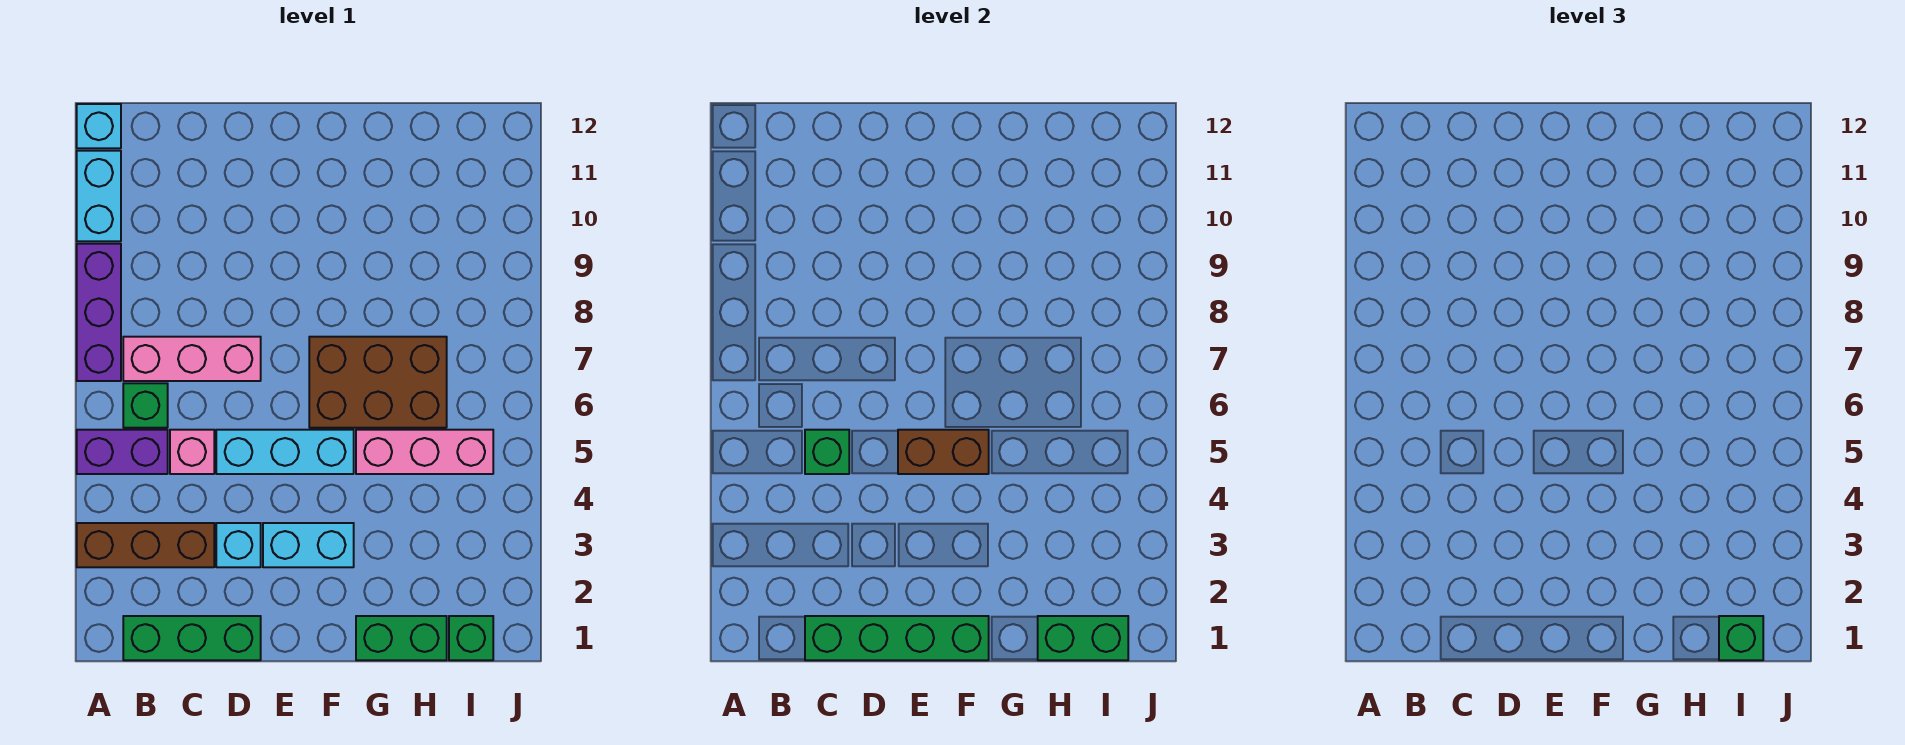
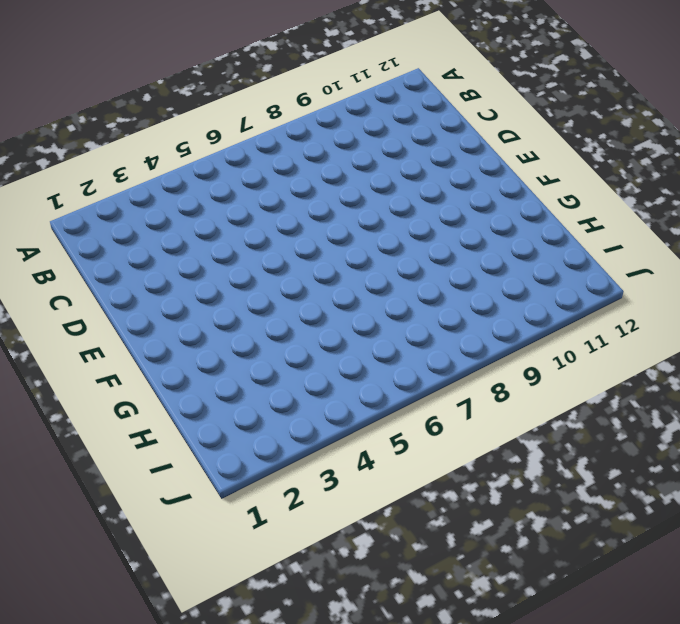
none -> brown 1x3 brick [77,523,214,567]
none -> purple 1x2 brick [77,430,168,474]
none -> purple 1x3 brick [77,244,121,381]

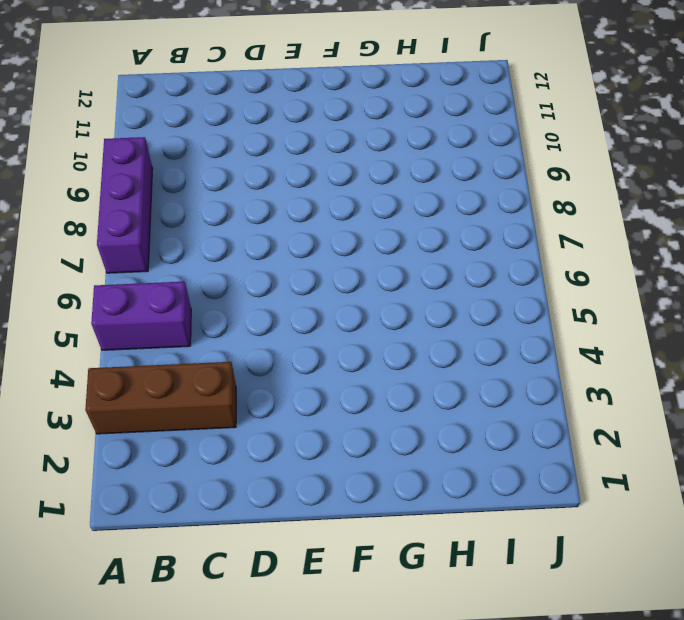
none -> cyan 1x2 brick [77,151,121,241]
none -> cyan 1x1 brick [77,104,121,148]
none -> green 1x3 brick [123,616,261,660]

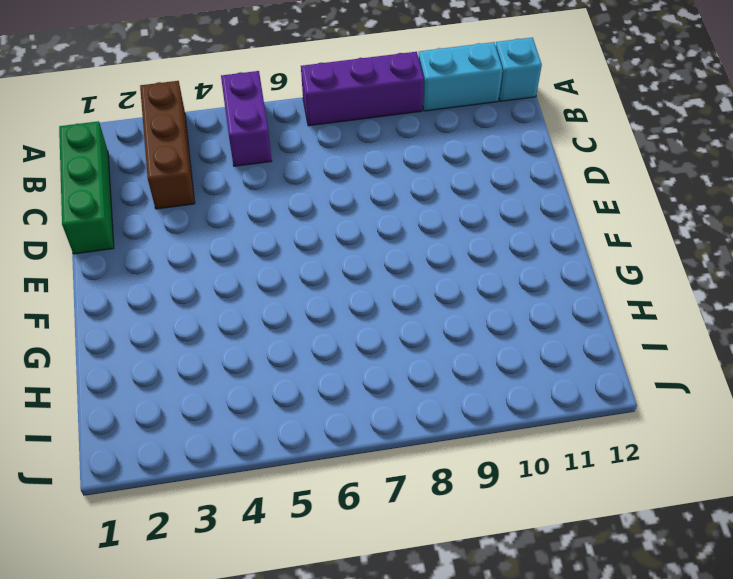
none -> green 1x1 brick [123,383,168,428]
none -> pink 1x3 brick [123,337,261,381]
none -> pink 1x1 brick [170,430,214,474]

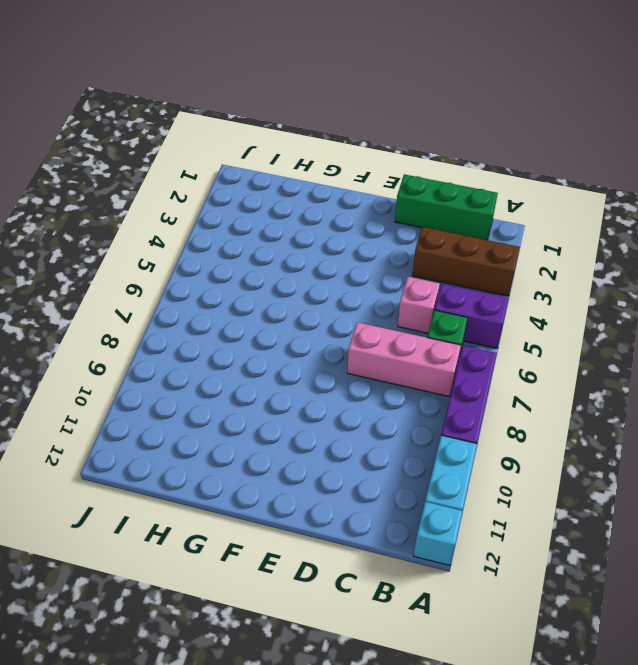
none -> cyan 1x1 brick [216,523,261,567]
none -> cyan 1x3 brick [216,430,354,474]
none -> cyan 1x2 brick [263,523,354,567]

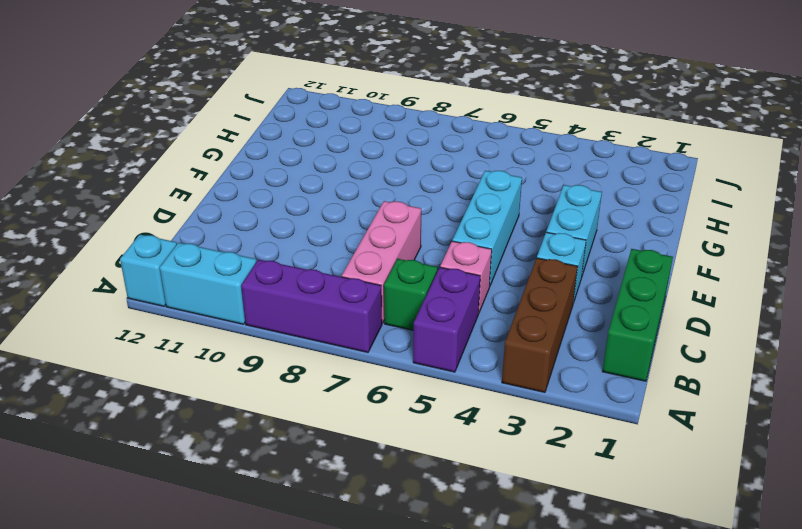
none -> brown 2x3 brick [309,337,447,428]
none -> green 1x2 brick [356,616,447,660]
none -> pink 1x3 brick [356,430,493,474]

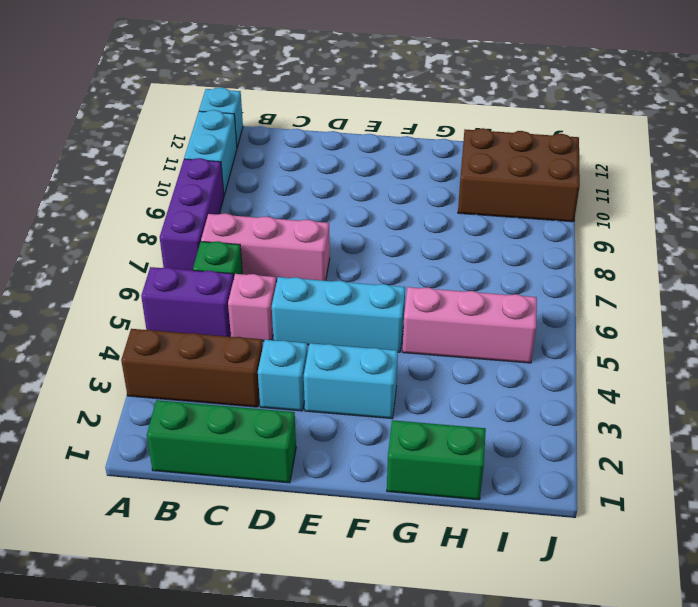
brown 2x3 brick [458,128,580,222] -> brown 2x3 brick moved to [309,337,447,428]
none -> green 1x1 brick [449,616,493,660]
none -> green 1x4 brick [805,616,989,660]
none -> green 1x1 brick [805,430,849,474]

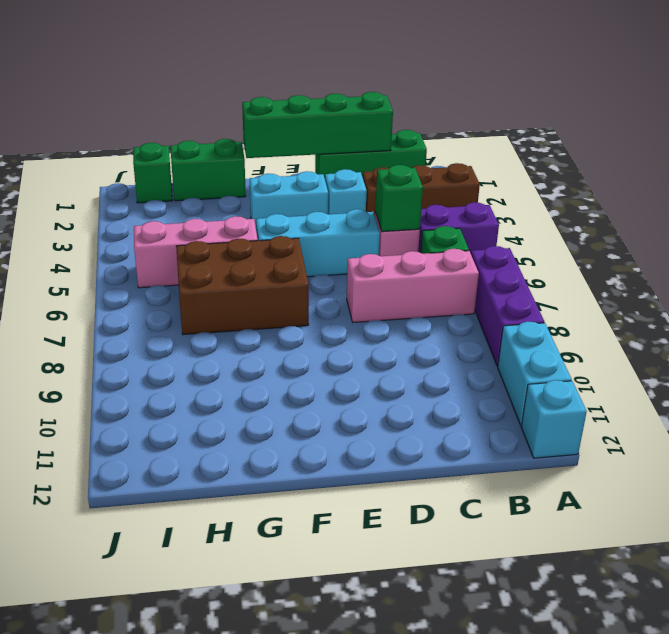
none -> brown 1x2 brick [898,430,989,474]
none -> green 1x2 brick [1038,616,1128,660]
none -> green 1x1 brick [1719,616,1763,660]

